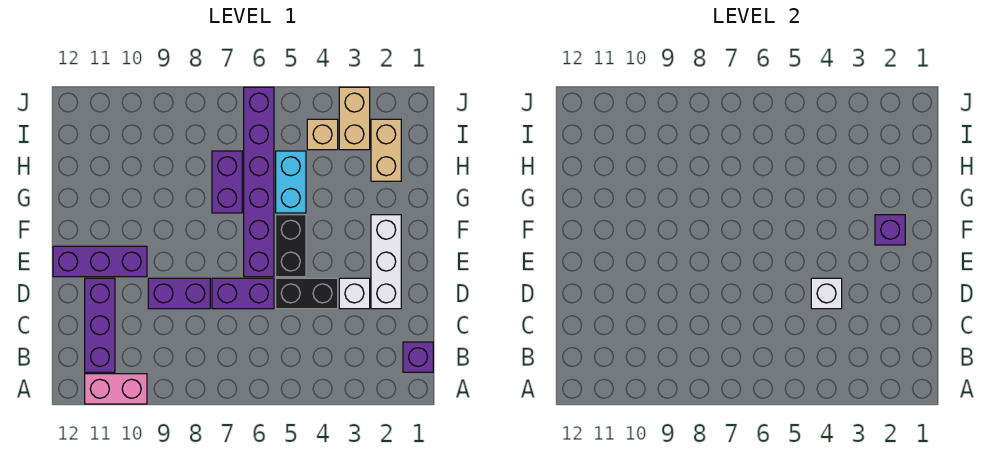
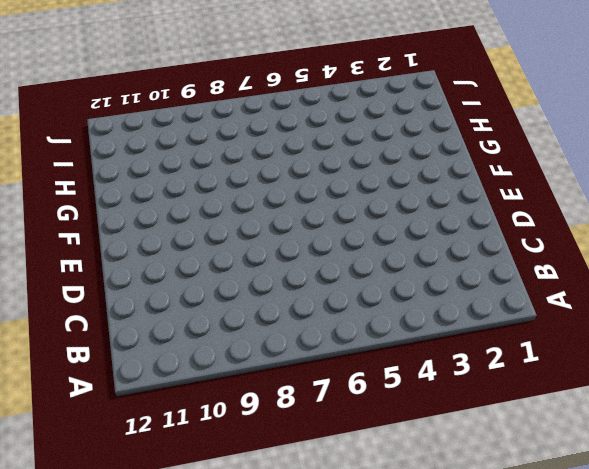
none -> pink 1x2 brick [85,374,147,404]
none -> purple 1x1 brick [403,342,433,372]
none -> purple 1x3 brick [85,278,115,372]

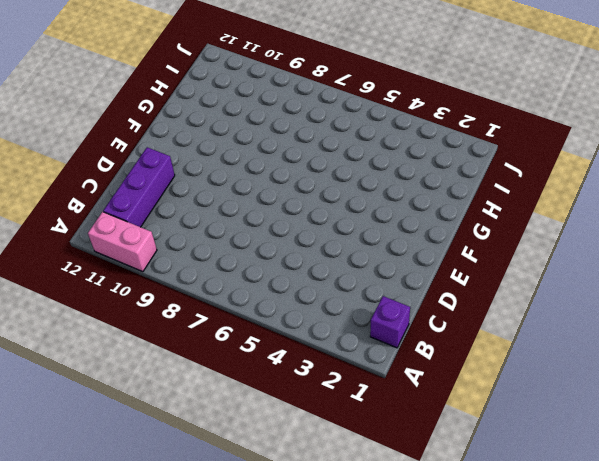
none -> white 1x3 brick [371,215,401,309]
none -> white 1x1 brick [339,278,370,309]
none -> black 1x2 brick [276,278,338,309]

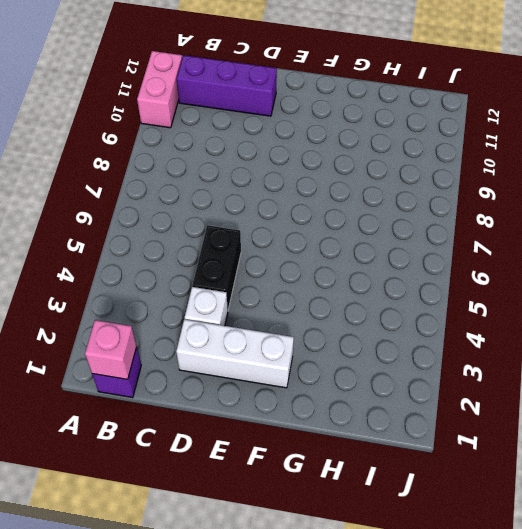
pink 1x1 brick [85,320,137,379] -> none
none -> purple 1x2 brick [212,278,274,309]
none -> purple 1x2 brick [148,278,210,309]
none -> black 1x2 brick [276,215,306,277]

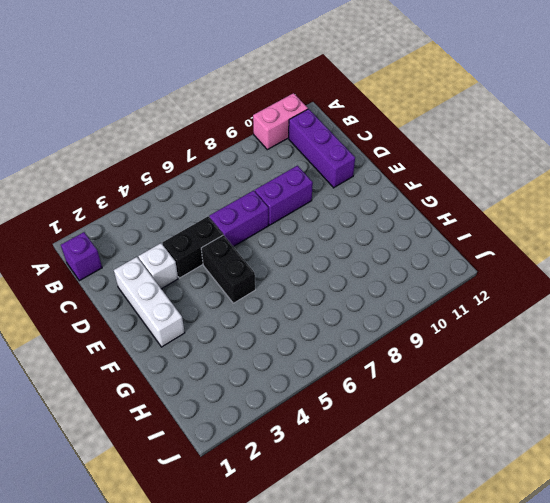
none -> purple 1x6 brick [244,87,274,277]
none -> purple 1x3 brick [53,246,147,277]
none -> cyan 1x2 brick [276,151,306,213]

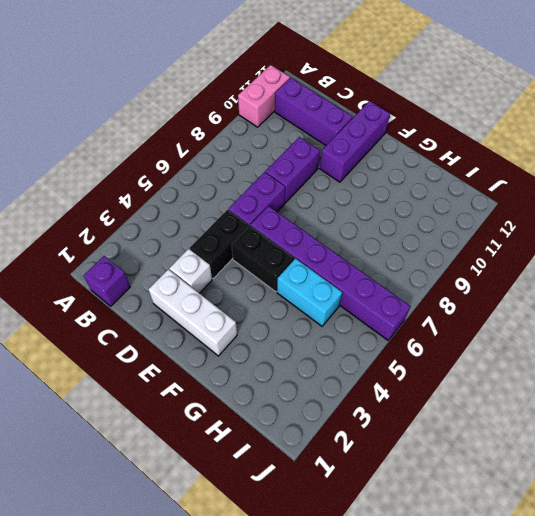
none -> purple 1x2 brick [212,151,242,213]
none -> tan 1x2 brick [371,119,401,181]
none -> tan 1x2 brick [339,87,370,150]

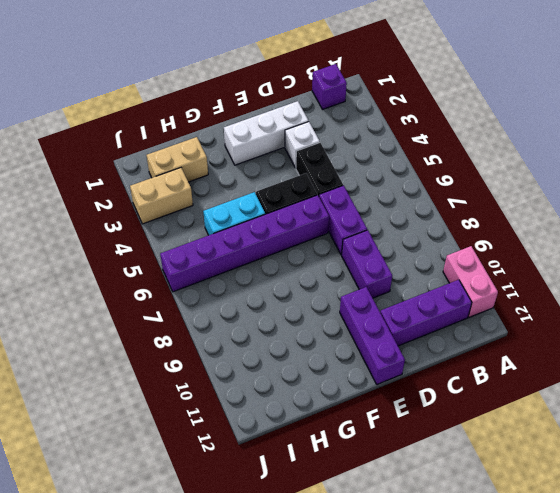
none -> purple 1x2 brick [212,151,242,213]
none -> tan 1x1 brick [307,119,338,150]
none -> white 1x1 brick [811,278,842,309]

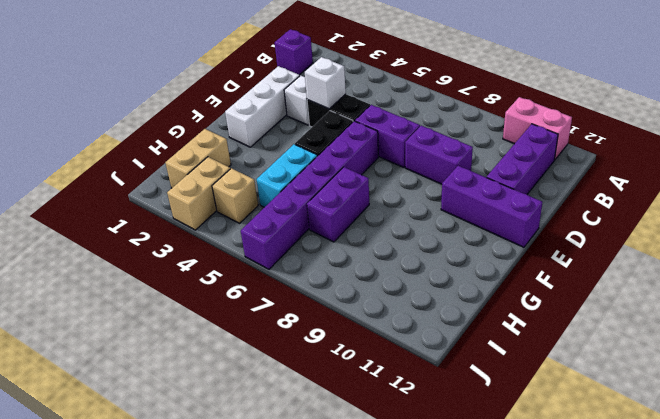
none -> purple 1x1 brick [875,215,905,245]

